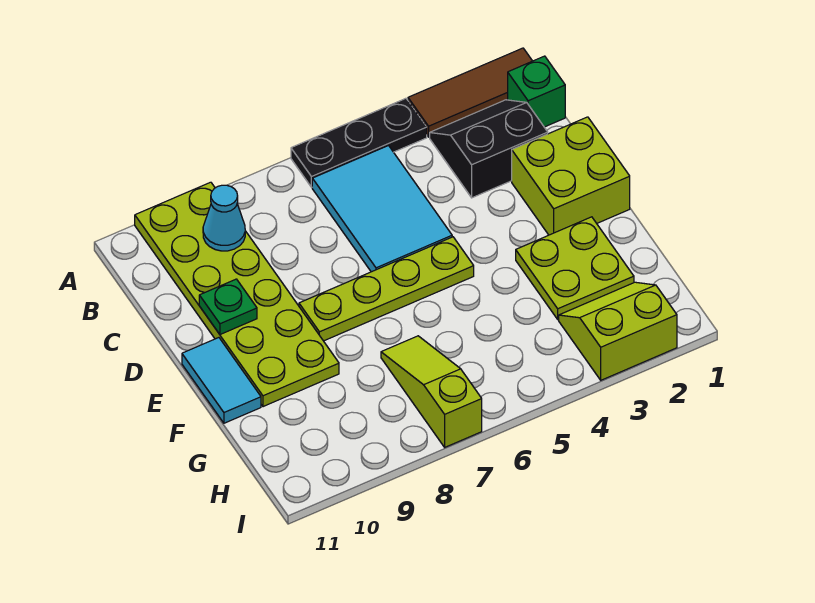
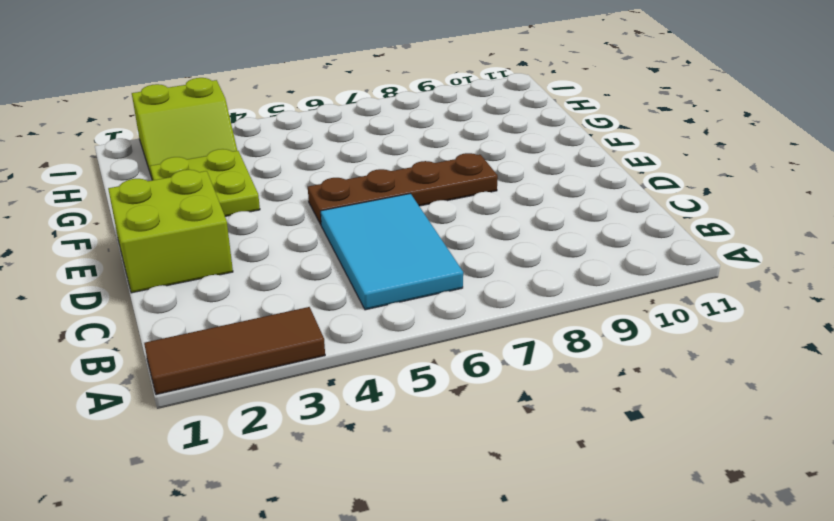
brown 1x4 plate [308,153,498,224] -> lime 1x4 plate [299,237,474,341]
none -> black 1x3 plate [291,98,427,187]
none -> lime 2x6 plate [135,182,339,407]
none -> green 1x1 brick [508,56,565,127]

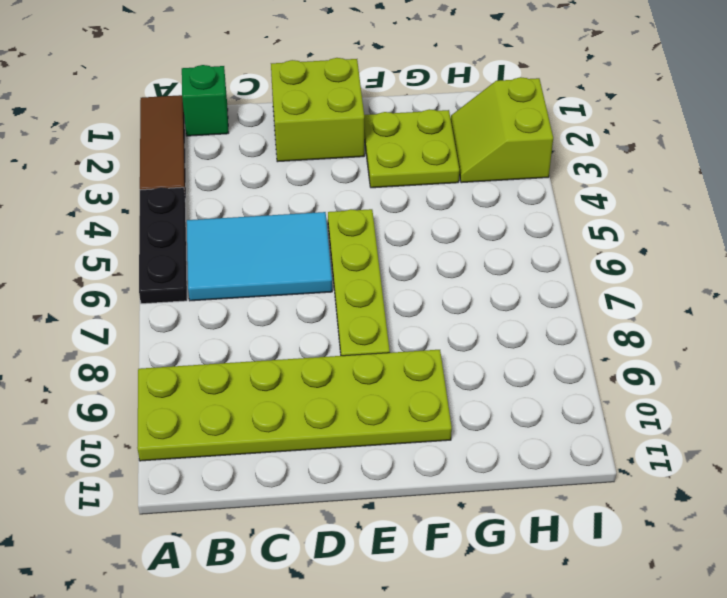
none -> black 2x2 slope [430,100,548,198]
none -> cyan 1x2 tile [182,338,261,423]
none -> lime 1x3 slope [381,336,482,447]

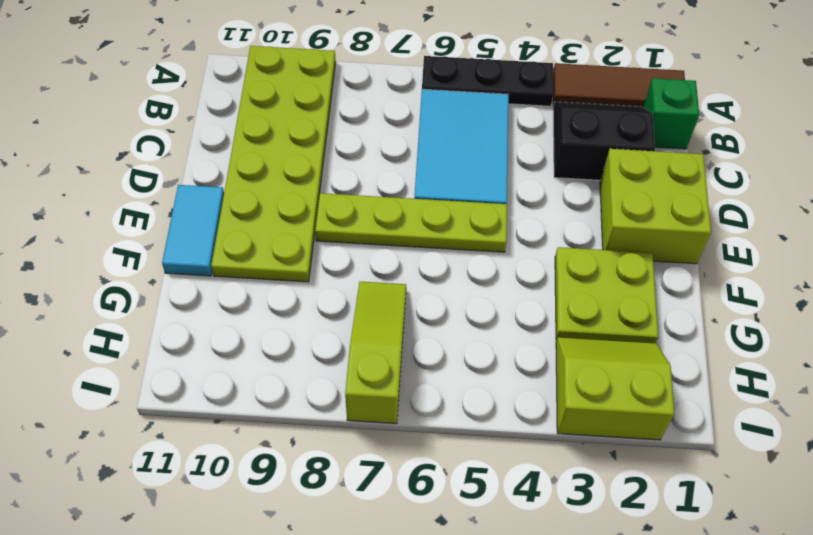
none -> cyan 1x1 cone [203,185,245,251]
none -> green 1x1 plate [199,279,257,334]

